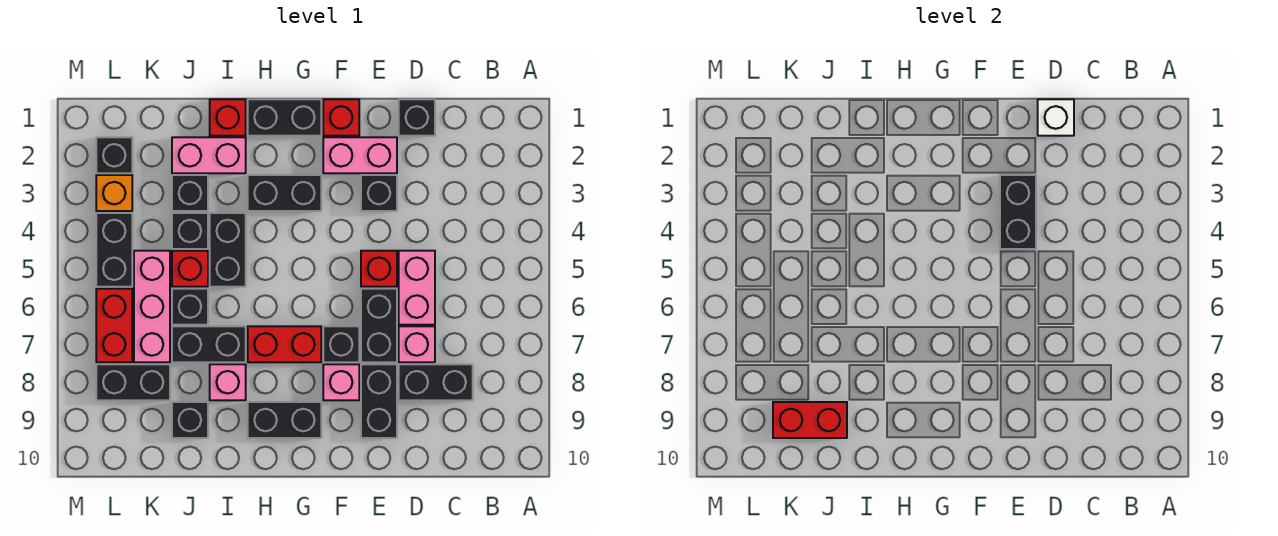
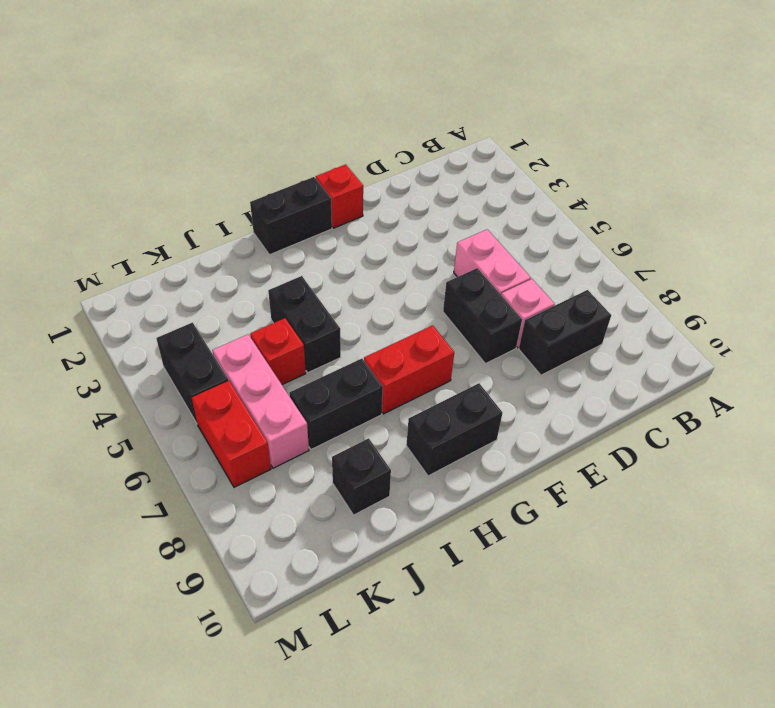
none -> black 1x1 brick [399,99,435,136]
none -> pink 1x2 brick [323,137,397,173]
none -> black 1x1 brick [361,175,397,211]
none -> red 1x1 brick [361,251,397,287]

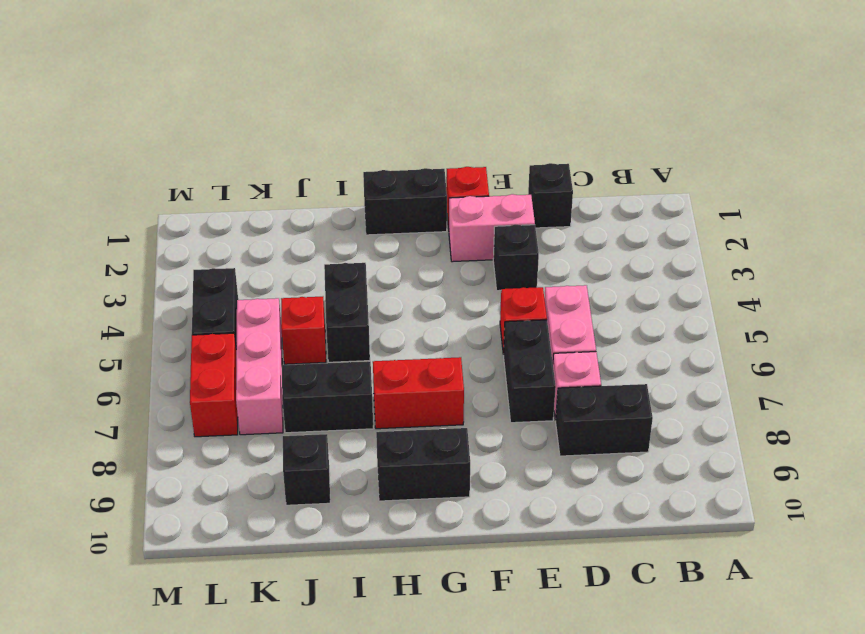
none -> black 1x2 brick [361,364,397,438]
none -> black 1x1 brick [323,326,359,362]
none -> pink 1x1 brick [323,364,359,400]
none -> black 1x2 brick [248,175,321,211]

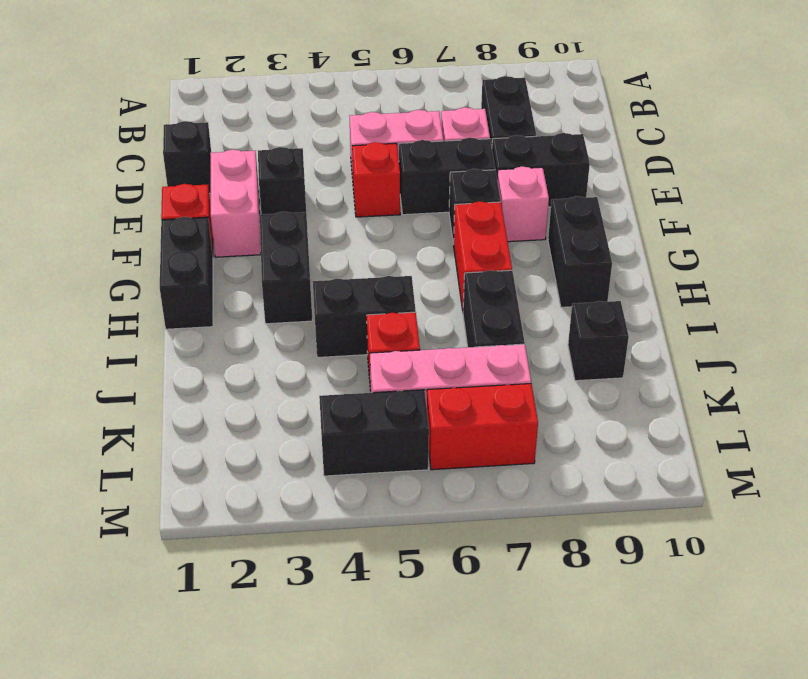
none -> red 1x1 brick [210,99,246,136]
none -> pink 1x2 brick [172,137,246,173]
none -> pink 1x1 brick [210,364,246,400]
none -> black 1x1 brick [172,175,208,211]

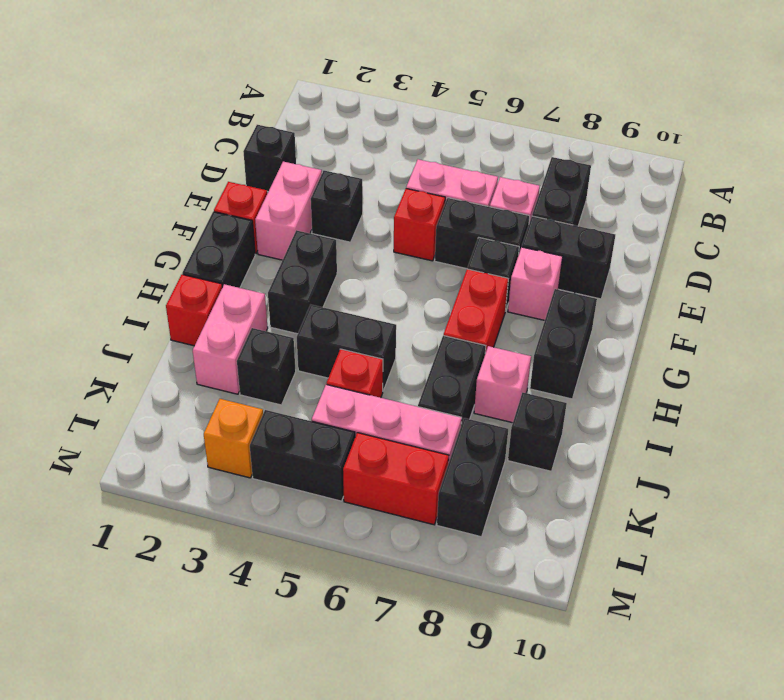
none -> black 1x1 brick [172,213,208,249]
none -> black 1x1 brick [172,289,208,325]
none -> black 1x1 brick [96,137,132,173]
none -> white 1x1 brick [1038,99,1074,136]

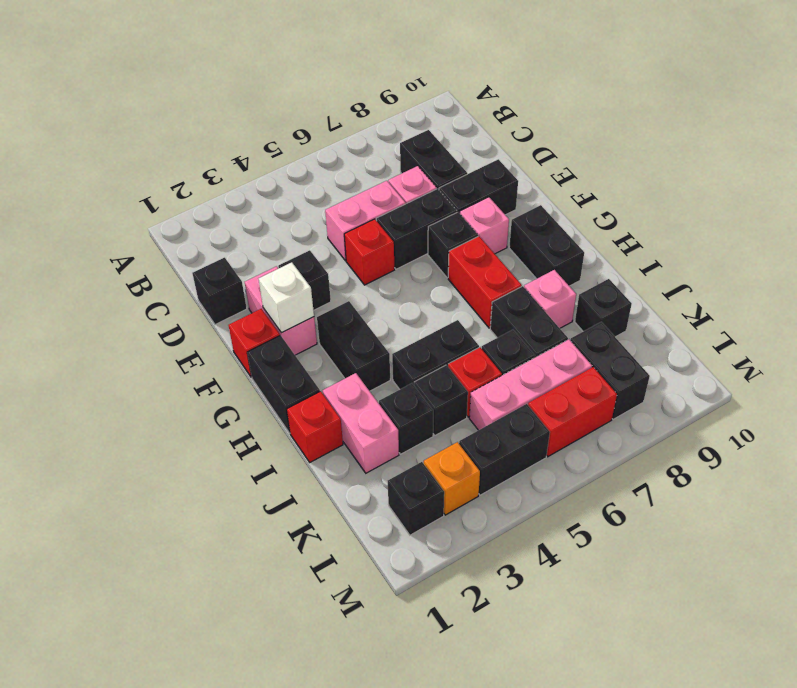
white 1x1 brick [259,262,314,333] -> white 1x1 brick moved to [1038,99,1074,136]
none -> black 1x2 brick [1000,175,1036,249]
none -> red 1x2 brick [773,402,847,438]

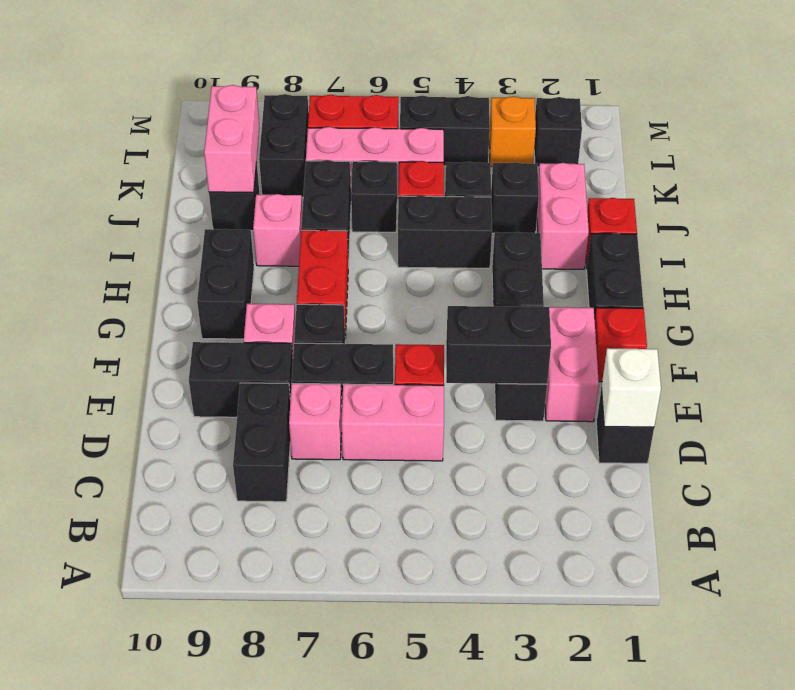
pink 1x2 brick [204,85,259,192] -> red 1x2 brick [773,402,847,438]

